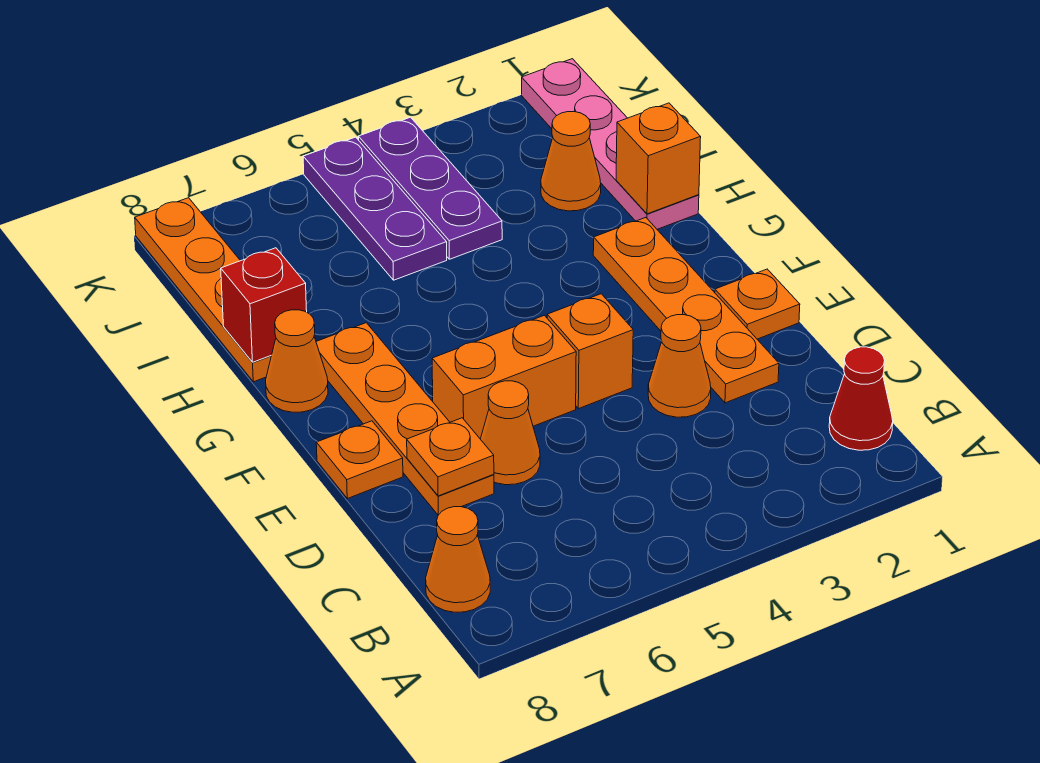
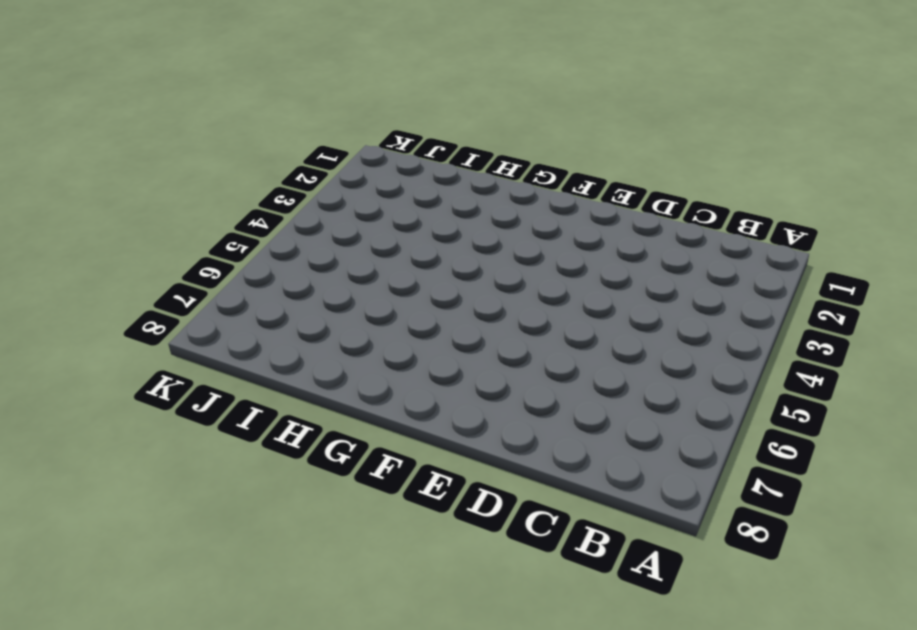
none -> red 1x1 cone [829,347,893,450]
none -> orange 1x1 cone [426,507,490,612]
none -> orange 1x4 plate [593,218,779,403]

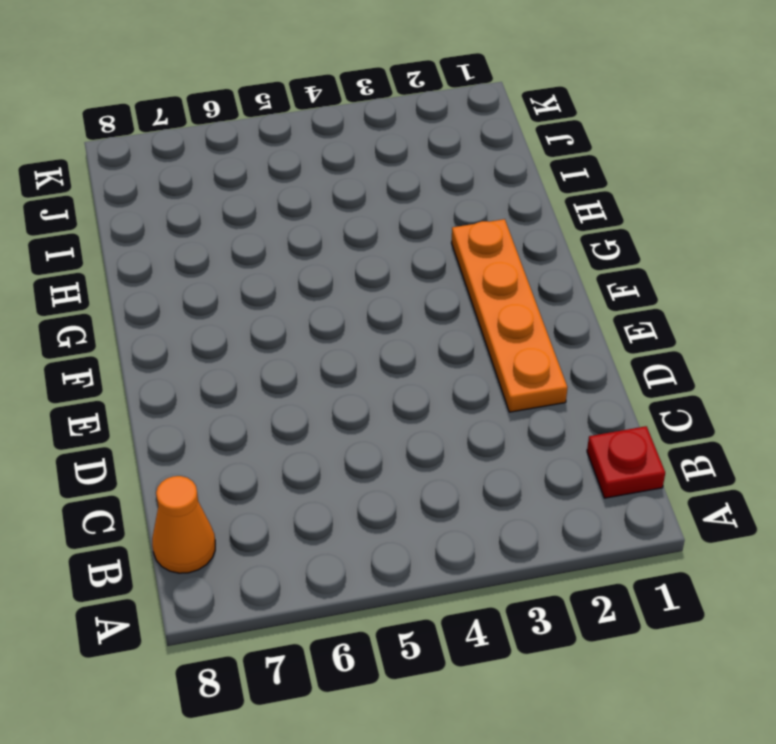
red 1x1 plate [587,426,665,498] -> red 1x1 cone [829,347,893,450]
none -> orange 1x1 cone [648,315,711,417]
none -> orange 1x1 cone [481,381,540,485]
none -> orange 1x4 plate [316,323,494,515]

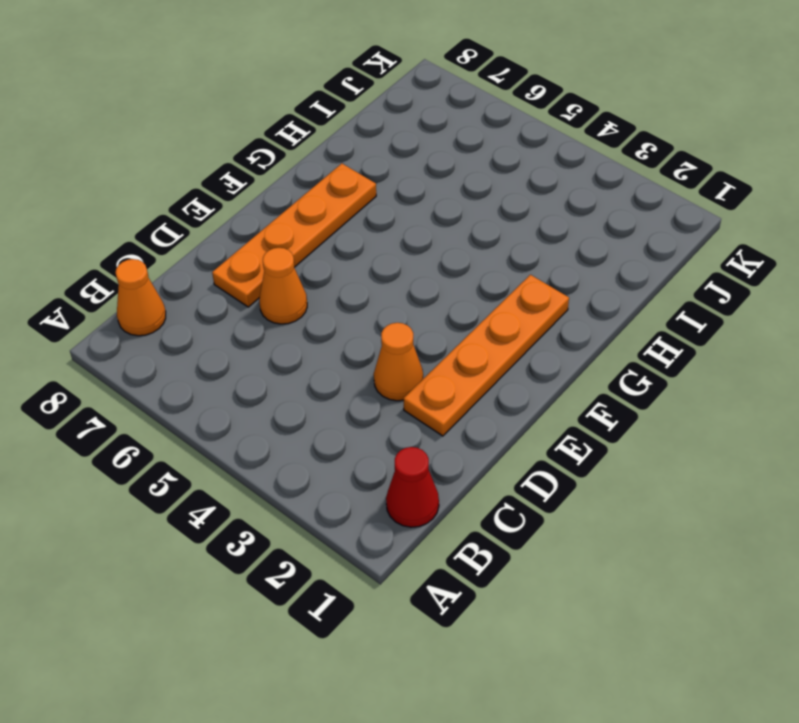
none -> orange 1x1 plate [715,269,800,339]
none -> orange 1x1 brick [547,294,633,409]
none -> orange 1x2 brick [432,315,576,439]

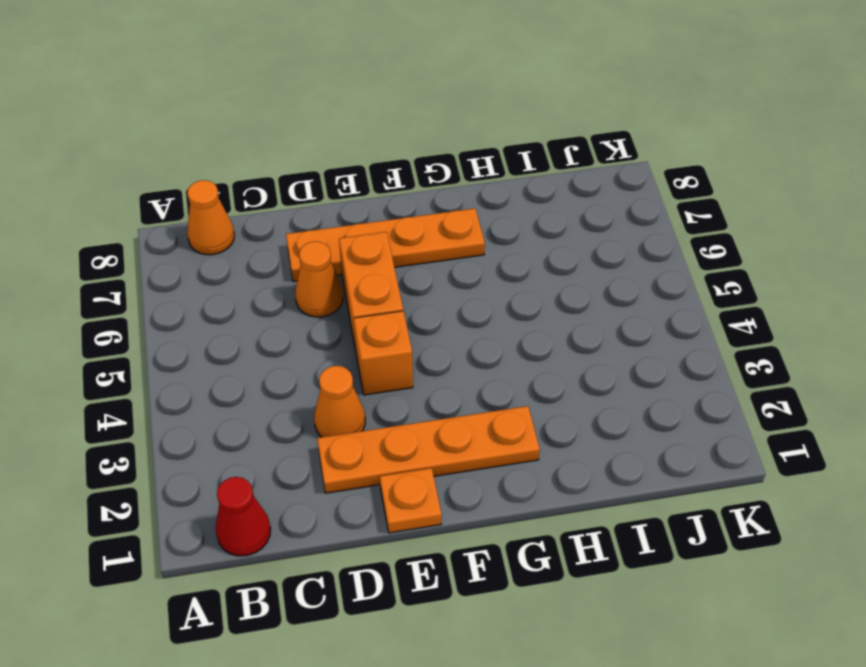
none -> orange 1x1 plate [316,421,403,498]
none -> orange 1x1 cone [266,310,328,412]
none -> pink 1x4 plate [522,59,699,229]

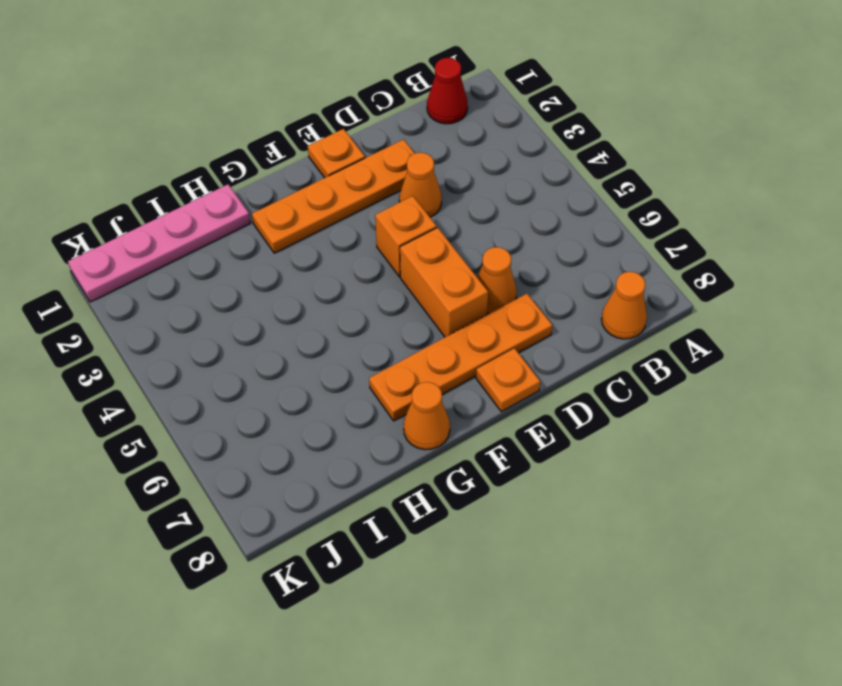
none -> orange 1x4 plate [135,198,271,382]
none -> orange 1x1 cone [541,112,601,211]
none -> purple 1x3 plate [358,117,502,259]

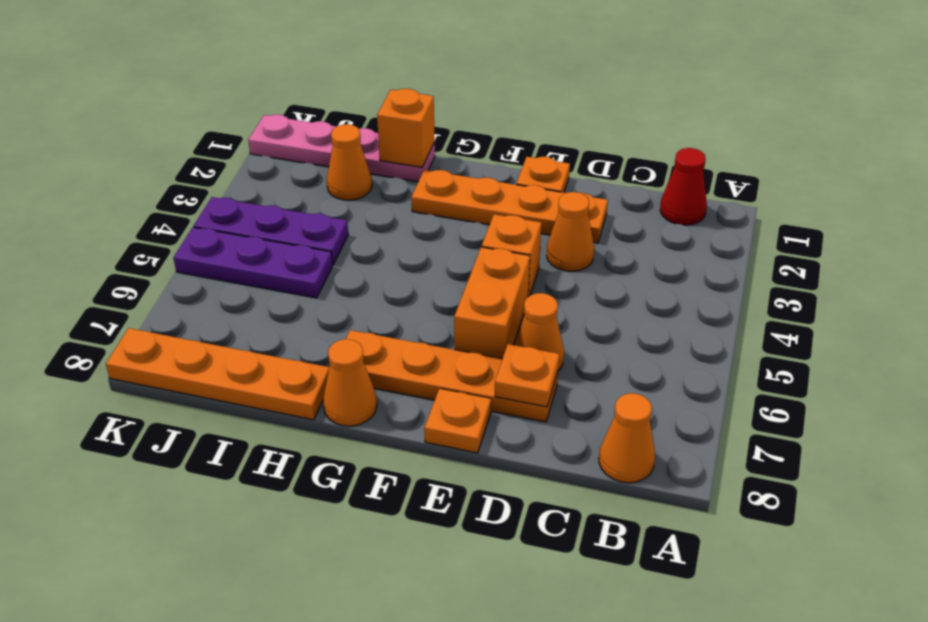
none -> red 1x1 brick [221,248,307,362]

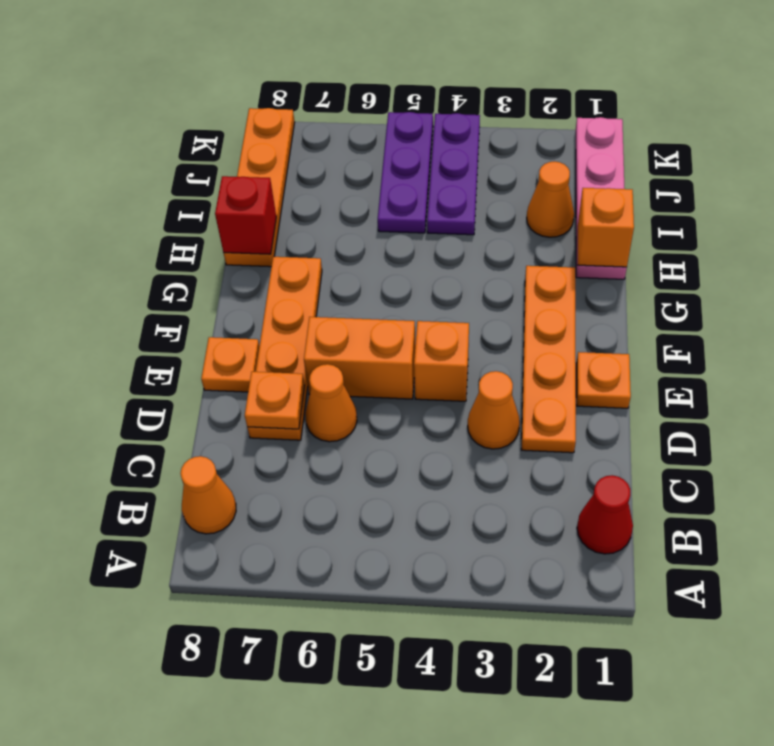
none -> orange 1x1 cone [266,310,328,412]

